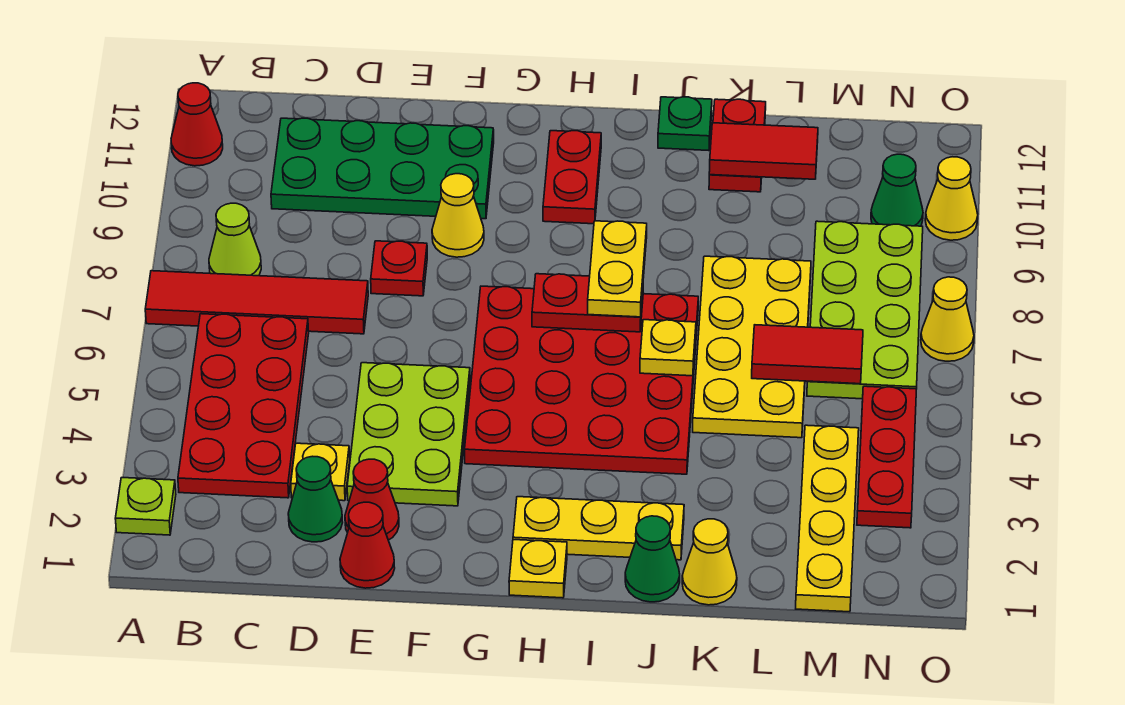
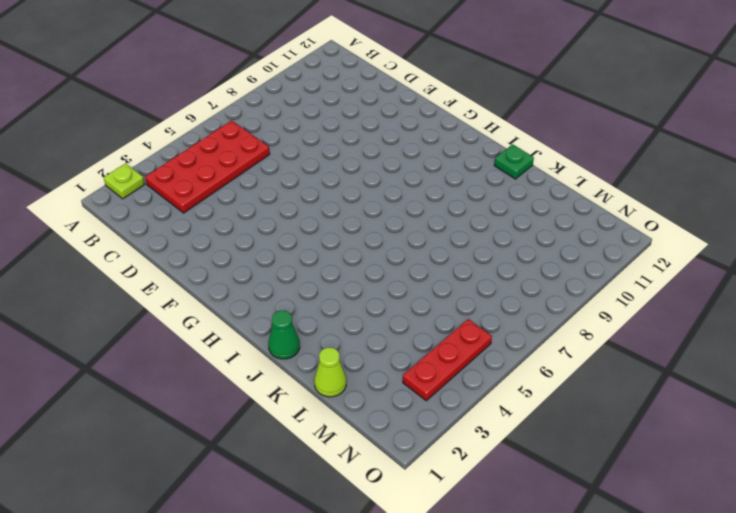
lime 1x1 cone [314,348,346,397] -> lime 1x1 cone moved to [209,203,261,276]
none -> red 1x4 tile [145,271,368,334]
none -> red 1x1 cone [171,83,223,166]
none -> green 2x4 plate [271,118,494,219]
none -> green 1x1 cone [288,456,343,542]

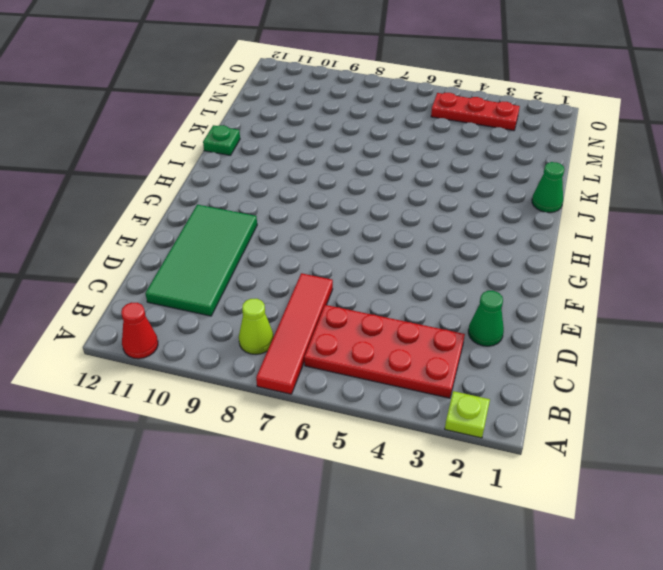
green 2x4 tile [145,205,257,316] -> green 2x4 plate [271,118,494,219]
none -> yellow 1x1 plate [291,443,350,501]
none -> red 1x1 cone [340,502,395,588]
none -> red 1x1 cone [345,459,399,540]
none -> lime 2x3 plate [347,363,470,506]

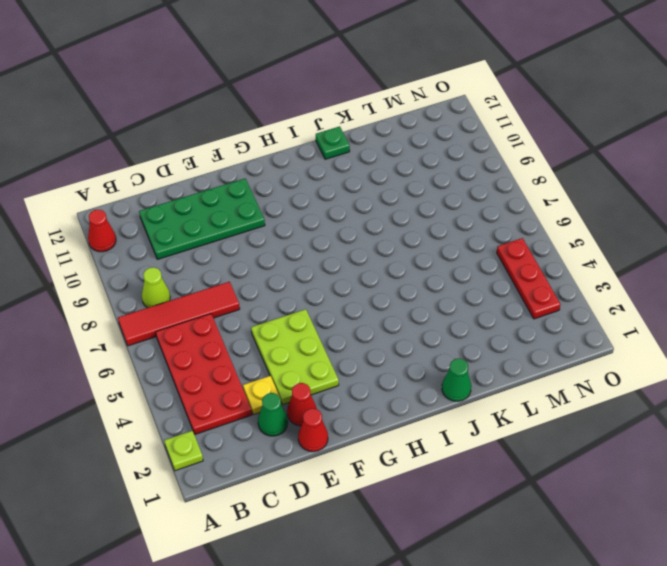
none -> red 1x1 plate [371,241,427,296]
none -> yellow 1x1 cone [432,174,484,257]
none -> red 4x4 plate [465,286,698,474]
none -> yellow 1x1 plate [509,540,567,598]

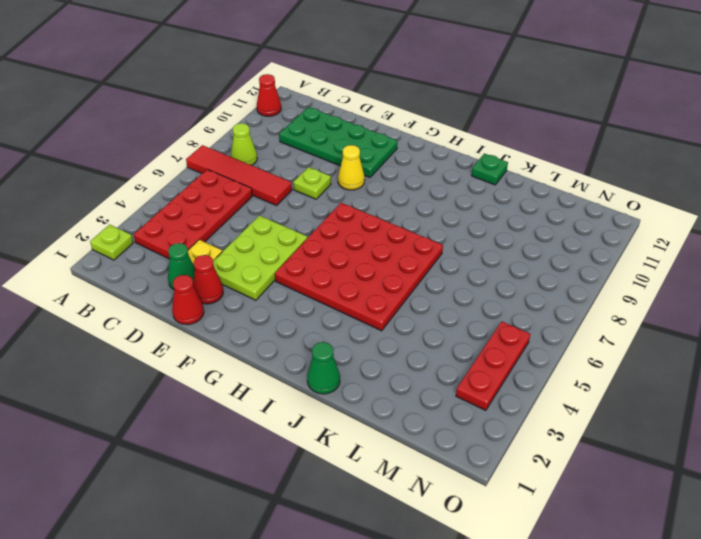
lime 1x1 plate [293,167,331,199] -> red 1x1 plate [371,241,427,296]
none -> yellow 1x1 plate [509,540,567,598]
none -> yellow 1x3 plate [513,497,684,560]
none -> red 1x2 plate [543,131,601,224]
none -> yellow 1x1 cone [682,519,737,605]

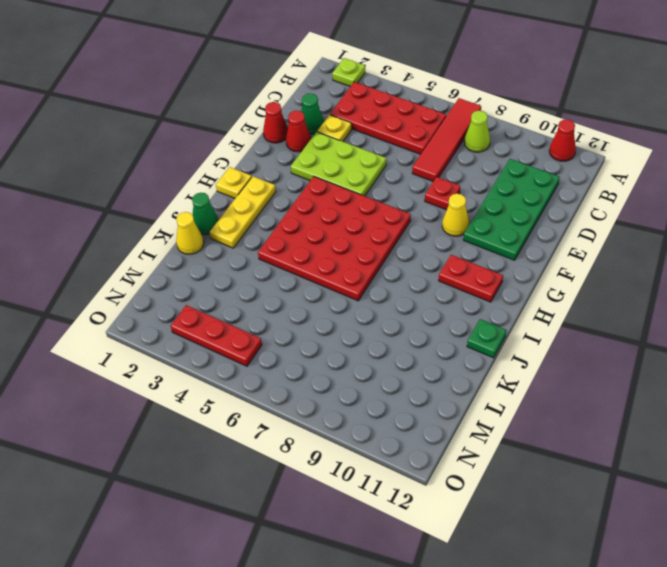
none -> yellow 2x4 plate [693,256,811,438]
none -> red 1x2 plate [709,99,766,192]
none -> yellow 1x4 plate [796,425,859,612]
none -> lime 2x4 plate [807,221,923,399]

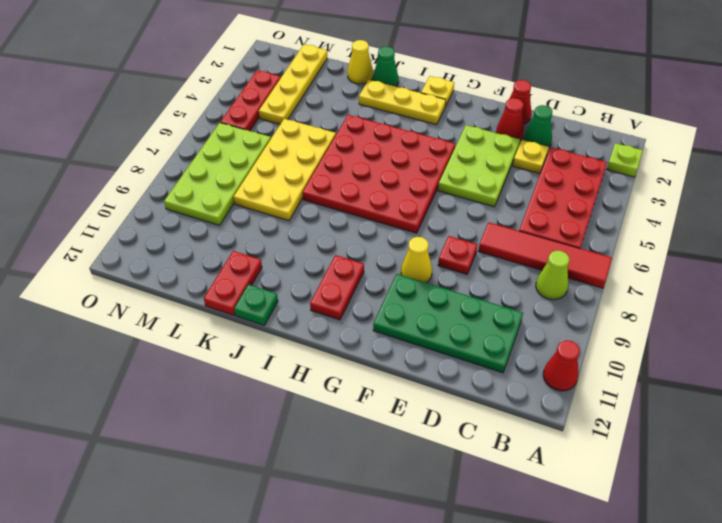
none -> green 1x1 cone [871,154,923,226]
none -> yellow 1x1 cone [921,277,974,361]
none -> yellow 1x1 cone [925,157,978,240]
none -> red 1x2 plate [532,274,643,332]

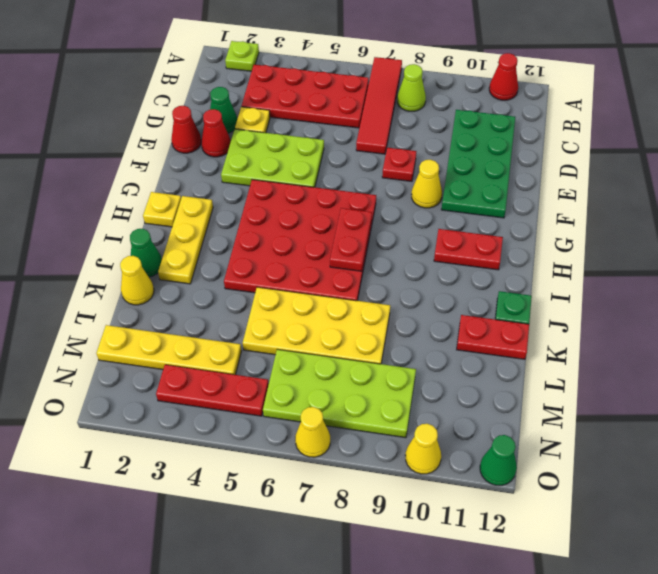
green 1x1 cone [480,435,517,485] -> green 1x1 cone moved to [871,154,923,226]
none -> yellow 1x1 plate [640,320,696,376]
none -> red 1x2 tile [709,123,818,179]
none -> red 1x2 tile [752,325,863,384]
none -> yellow 1x2 plate [588,221,647,317]

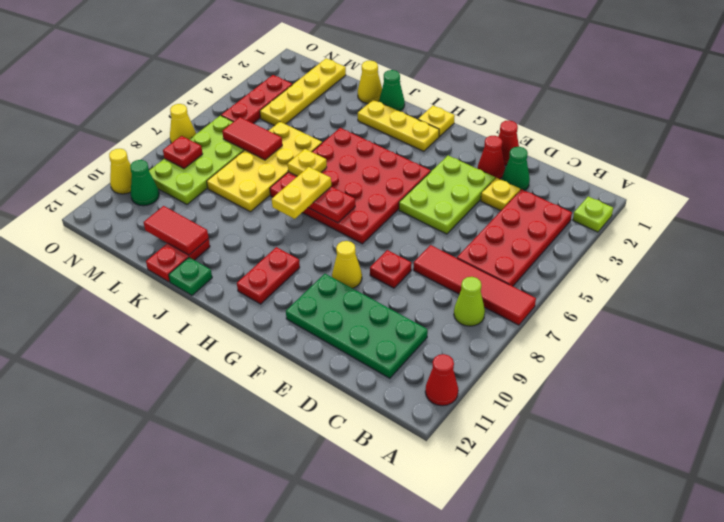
red 1x1 plate [163,136,203,169] -> none

